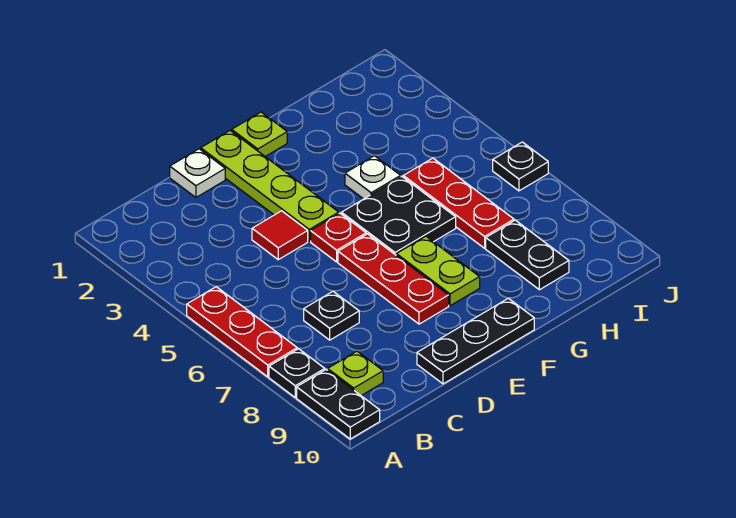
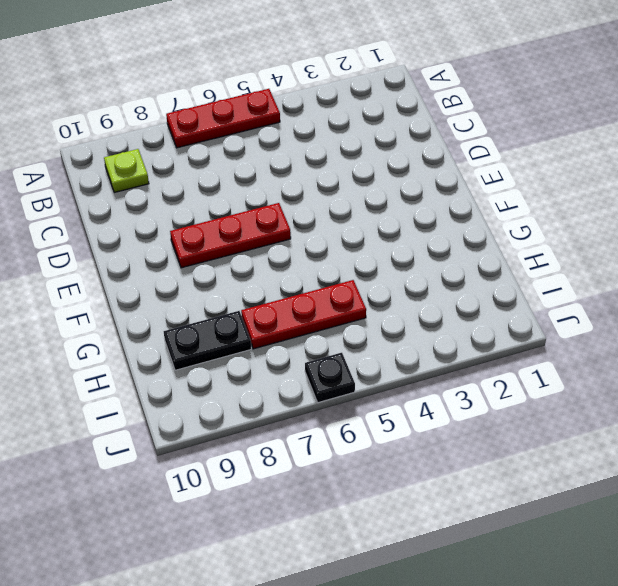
none -> black 1x1 plate [269,349,325,397]
none -> black 1x2 plate [297,370,380,439]
none -> black 1x1 plate [304,292,359,340]

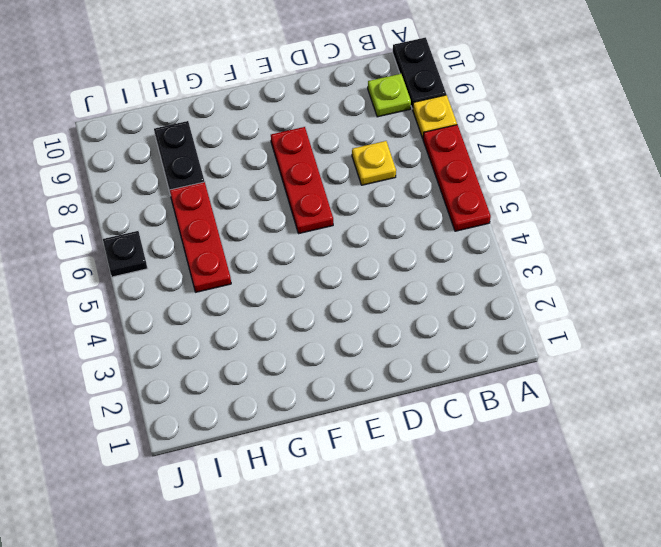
yellow 1x1 plate [413,95,457,138] -> black 1x1 plate [269,349,325,397]
yellow 1x1 plate [352,141,396,185] -> black 1x1 plate [304,292,359,340]
none -> white 1x1 plate [170,149,225,197]
none -> red 1x1 tile [252,211,308,260]
none -> black 1x3 plate [417,298,534,384]

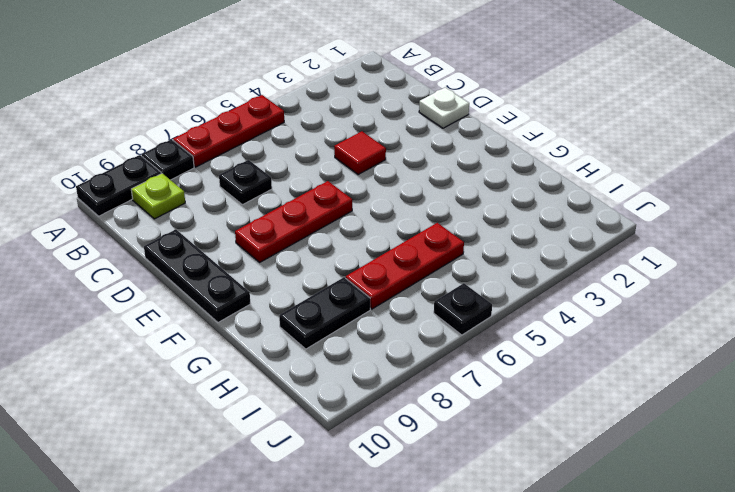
none -> lime 1x4 plate [201,131,339,241]
none -> red 1x1 plate [311,213,366,262]
none -> lime 1x1 plate [232,112,287,156]

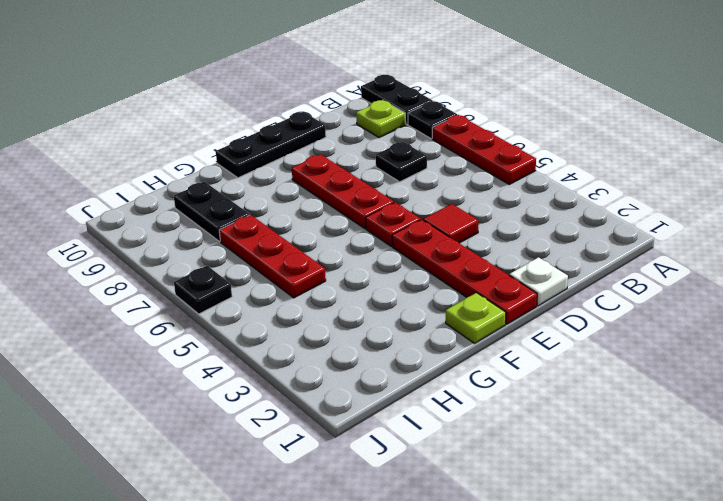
red 1x4 plate [392,220,537,324] -> lime 1x4 plate [201,131,339,241]
none -> black 2x2 plate [342,177,456,255]
none -> lime 1x2 plate [396,236,480,306]
none -> white 1x1 plate [345,156,401,199]

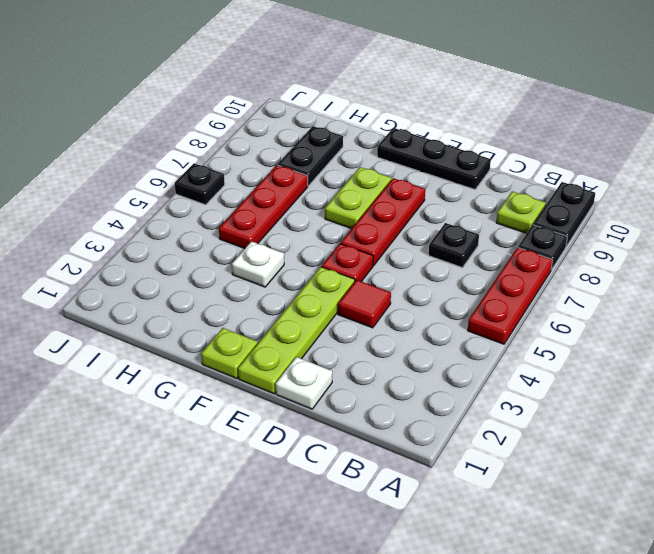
none -> black 2x2 plate [342,177,456,255]

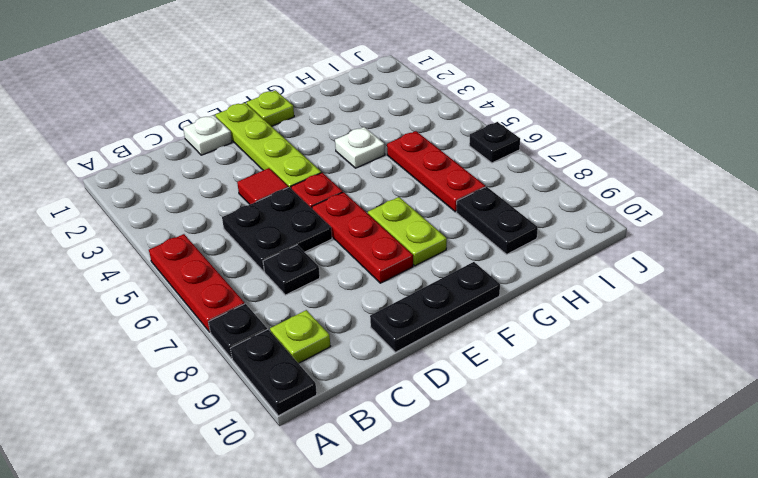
black 2x2 plate [222,187,332,271] -> black 2x2 plate moved to [342,177,456,255]

